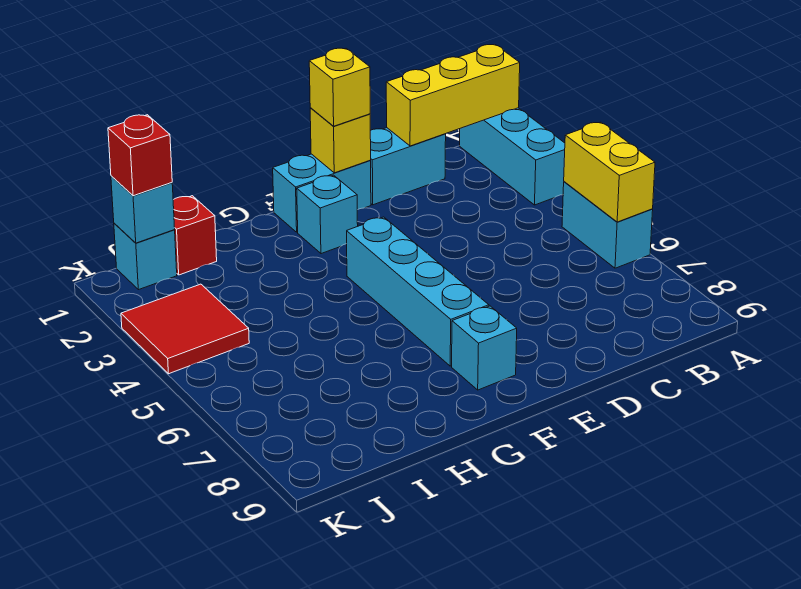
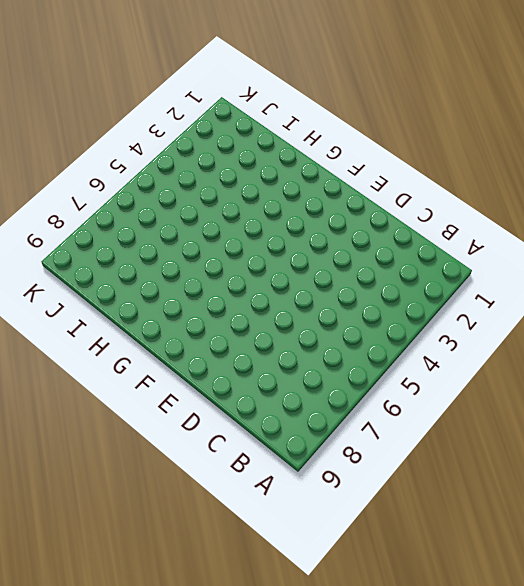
none -> cyan 1x3 brick [460,108,565,205]
none -> cyan 1x2 brick [562,182,653,268]
none -> cyan 1x2 brick [370,128,446,205]

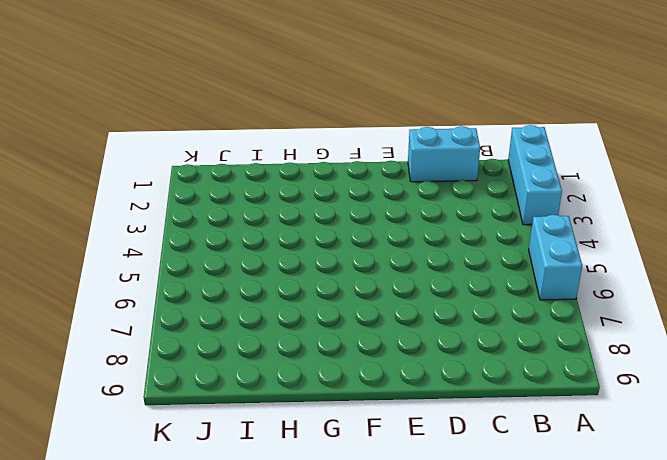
none -> cyan 1x2 brick [273,154,371,232]
none -> cyan 1x1 brick [297,175,358,254]
none -> cyan 1x4 brick [347,217,489,366]

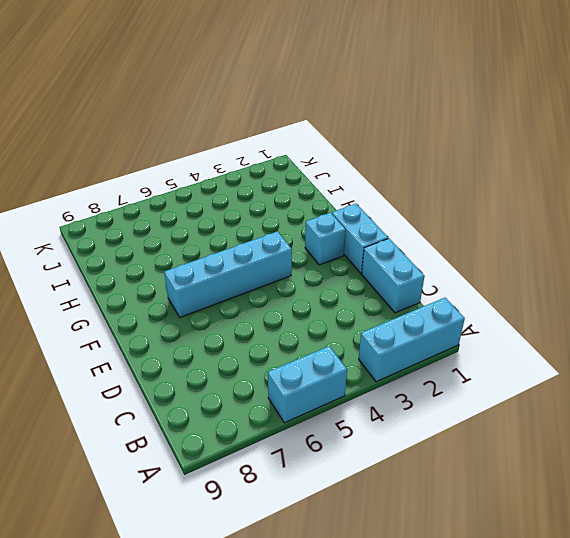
none -> cyan 1x1 brick [452,306,517,390]
none -> red 1x1 brick [173,196,217,275]
none -> cyan 1x1 brick [114,223,177,290]

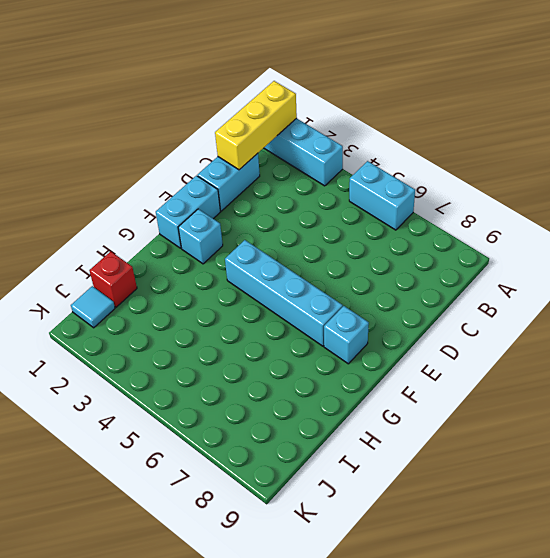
cyan 1x1 tile [71,286,115,328] -> cyan 1x1 brick [114,223,177,290]
none -> red 2x2 tile [121,284,249,374]
none -> yellow 1x2 brick [564,122,655,222]
none -> yellow 1x1 brick [310,108,371,173]

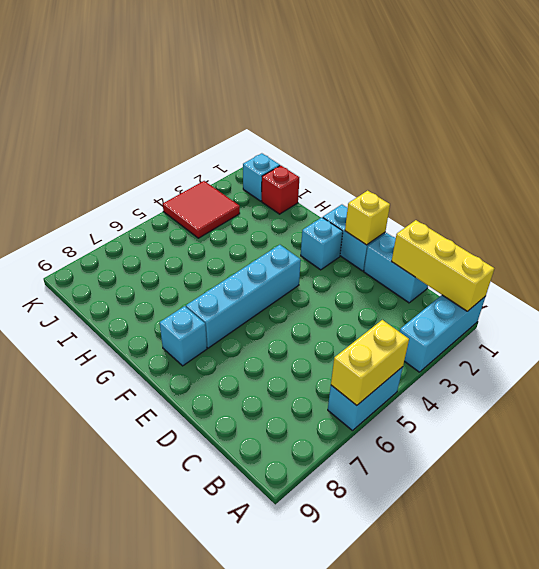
none -> cyan 1x1 brick [111,176,175,243]
none -> yellow 1x1 brick [309,48,370,126]
none -> red 1x1 brick [108,115,172,196]

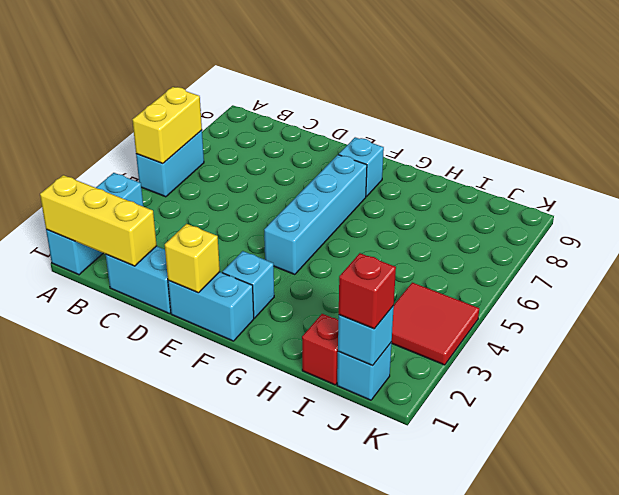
none -> yellow 1x1 brick [309,48,370,126]

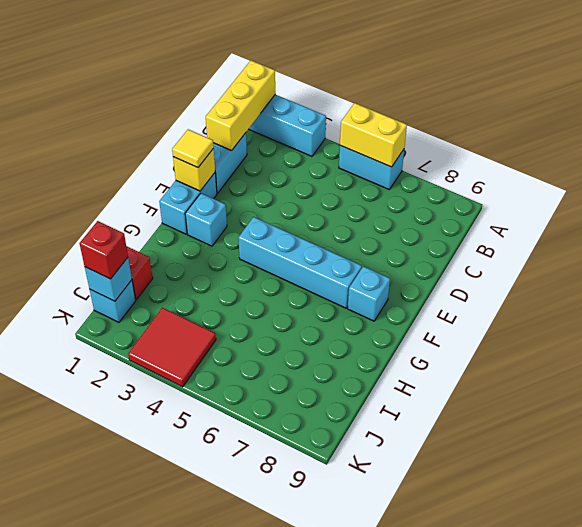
yellow 1x1 tile [172,129,214,168] -> yellow 1x1 brick [309,48,370,126]

